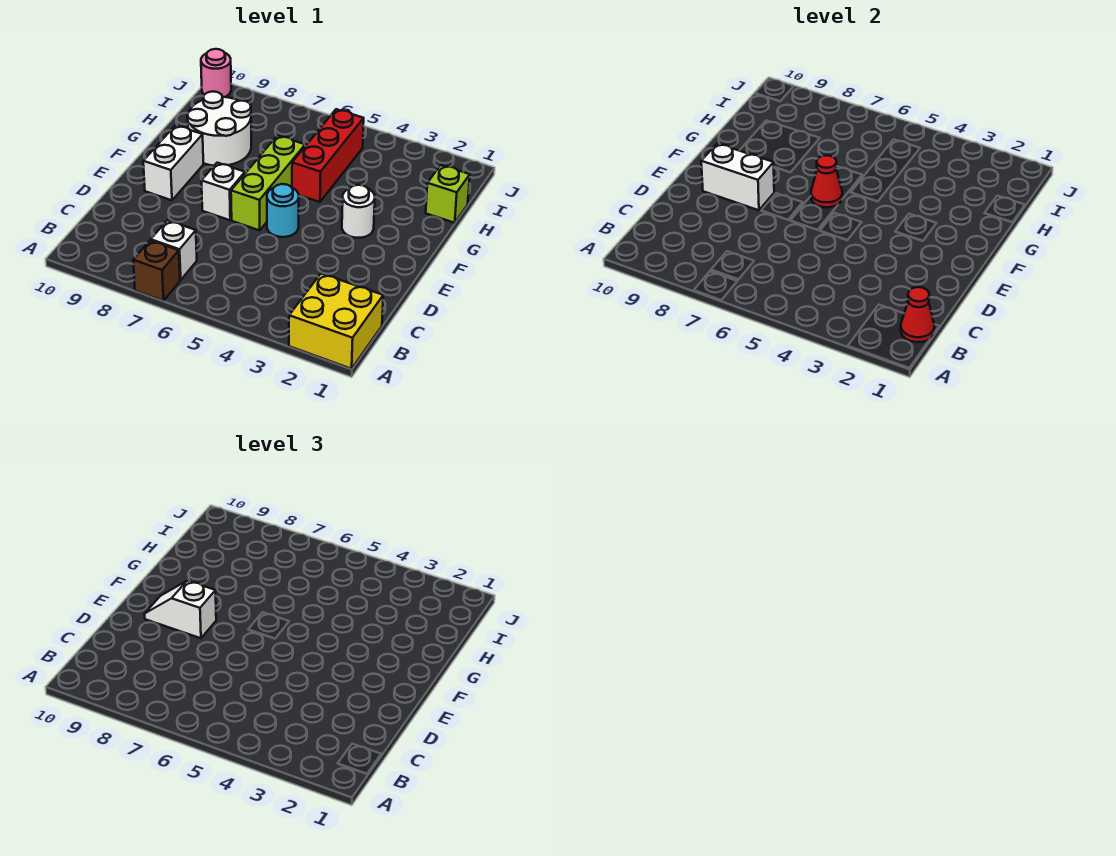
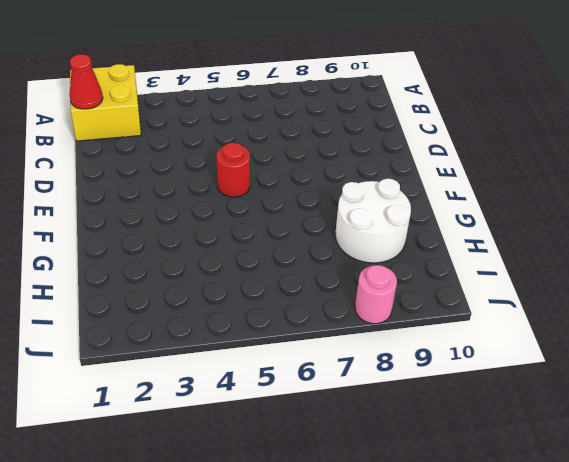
red 1x1 round brick [217,143,250,197] -> cyan 1x1 round brick [267,184,299,237]
pink 1x1 round brick [355,265,397,324] -> pink 1x1 round brick moved to [201,49,231,97]
none -> brown 1x1 brick [133,240,180,301]
none -> white 1x1 brick [151,220,197,280]
none -> lime 1x3 brick [231,136,305,230]

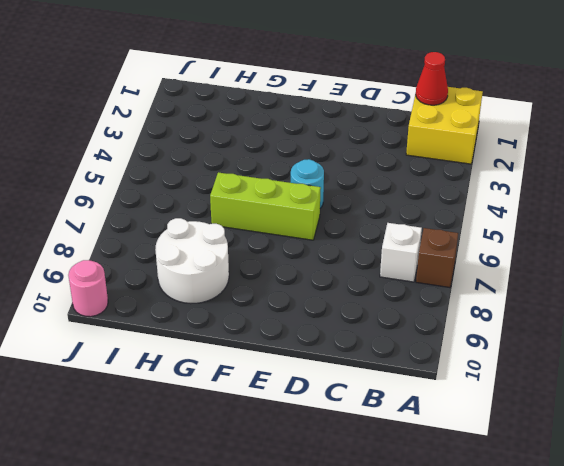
none -> white 1x1 brick [202,163,245,220]
none -> white 1x2 brick [143,125,203,200]
none -> white 1x1 round brick [342,185,375,238]

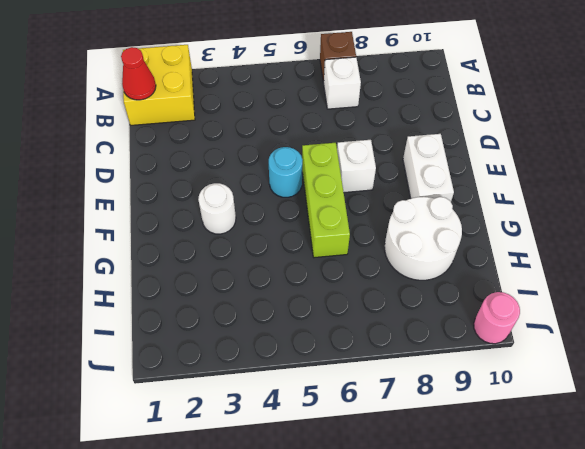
none -> red 1x3 brick [292,109,364,202]
none -> lime 1x1 brick [426,165,470,223]
none -> white 1x2 brick [701,143,774,210]

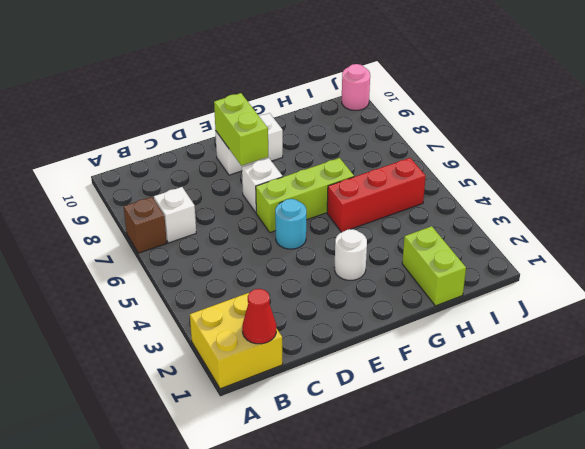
lime 1x2 brick [214,93,268,166] -> white 1x2 brick [701,143,774,210]
lime 1x2 brick [402,226,466,306] -> lime 1x1 brick [426,165,470,223]
none -> white 2x2 round brick [187,91,251,166]
none -> red 1x1 cone [811,155,842,207]
none -> white 1x2 slope [145,581,216,638]

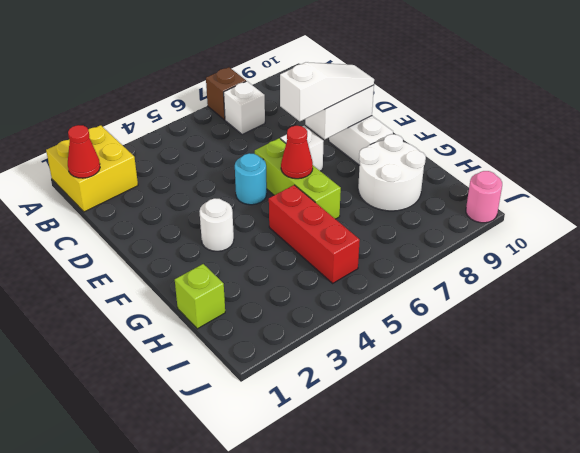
white 1x3 slope [280,62,374,121] -> white 1x2 slope [145,581,216,638]

